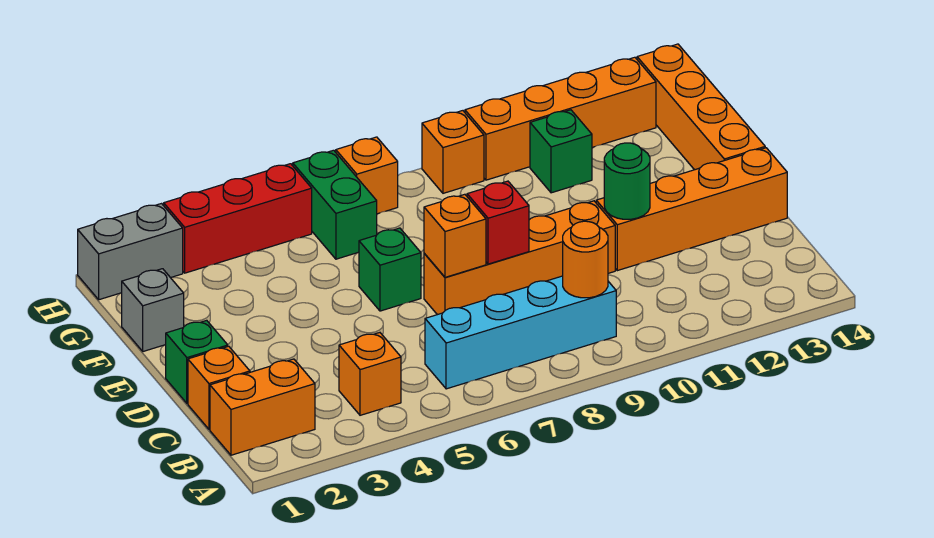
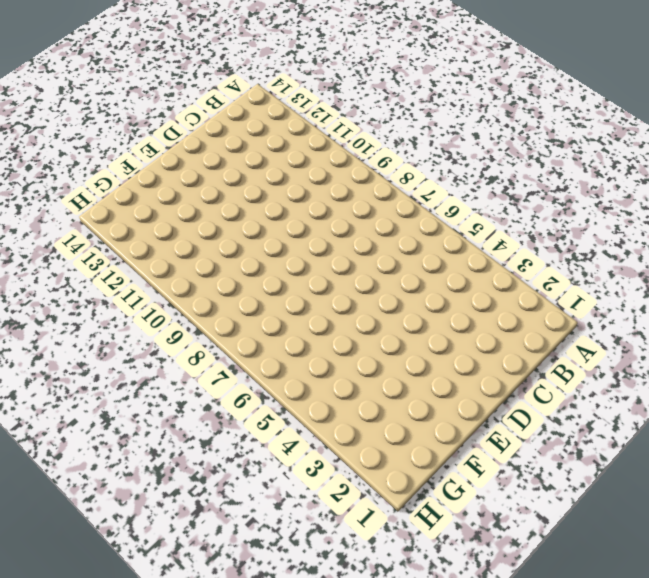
none -> orange 1x2 brick [210,359,315,455]
none -> orange 1x1 brick [339,333,401,415]
none -> cyan 1x4 brick [425,276,616,389]

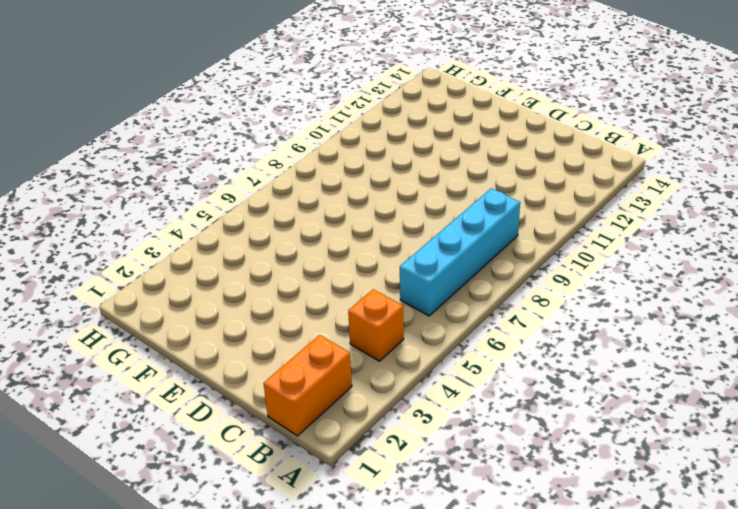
none -> orange 1x1 brick [188,346,250,429]
none -> green 1x1 brick [166,320,228,403]
none -> orange 1x4 brick [424,201,615,315]

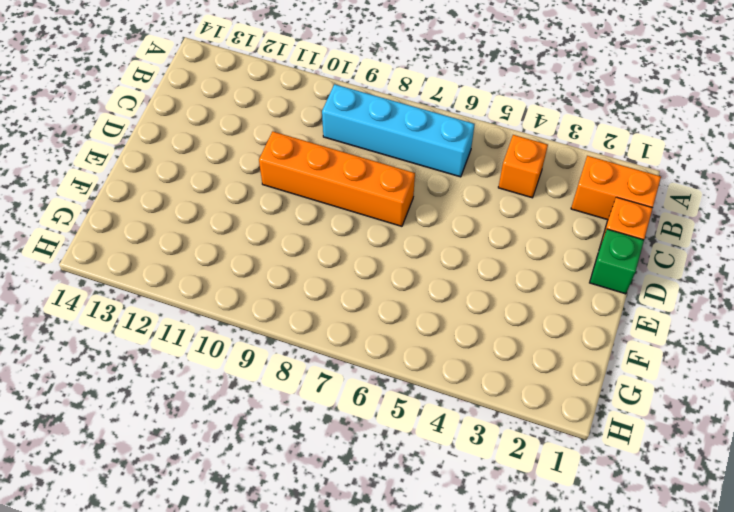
none -> orange 1x4 brick [596,148,787,271]
none -> green 1x1 brick [359,228,421,311]
none -> orange 1x4 brick [637,44,765,170]

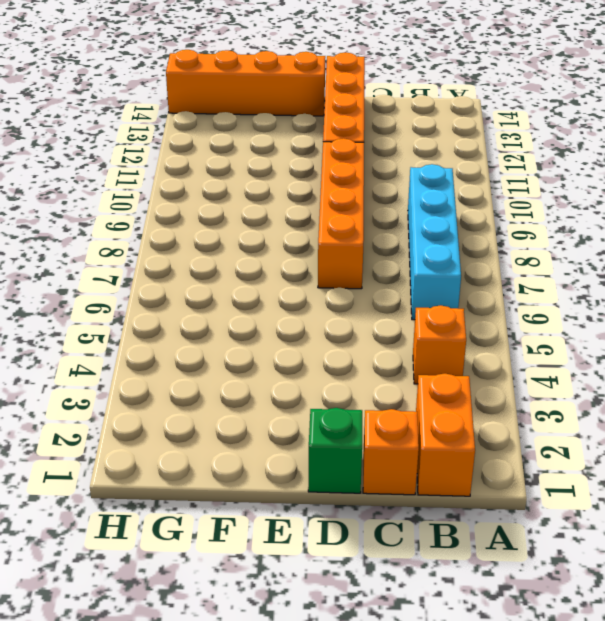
none -> green 1x1 brick [359,228,421,311]
none -> grey 1x1 brick [122,269,184,351]
none -> green 1x2 brick [293,150,377,259]

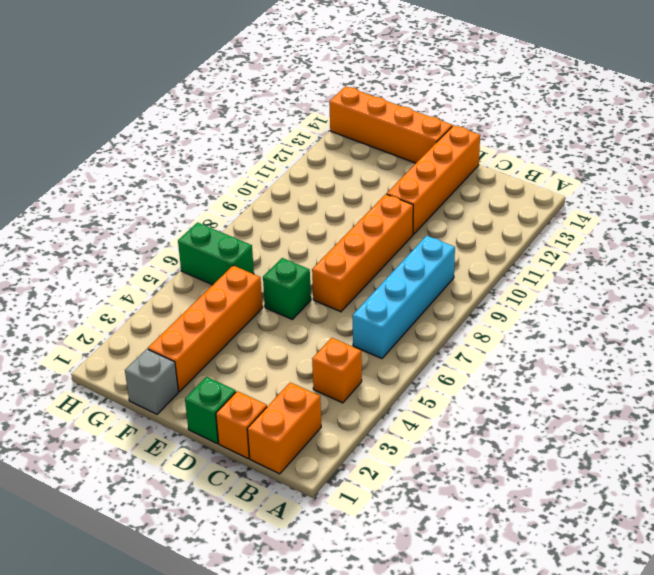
orange 1x4 brick [148,266,263,392] -> orange 1x4 brick moved to [465,57,656,180]
none -> green 1x1 brick [530,110,592,193]
none -> grey 1x2 brick [78,204,183,300]
none -> red 1x3 brick [164,164,312,273]

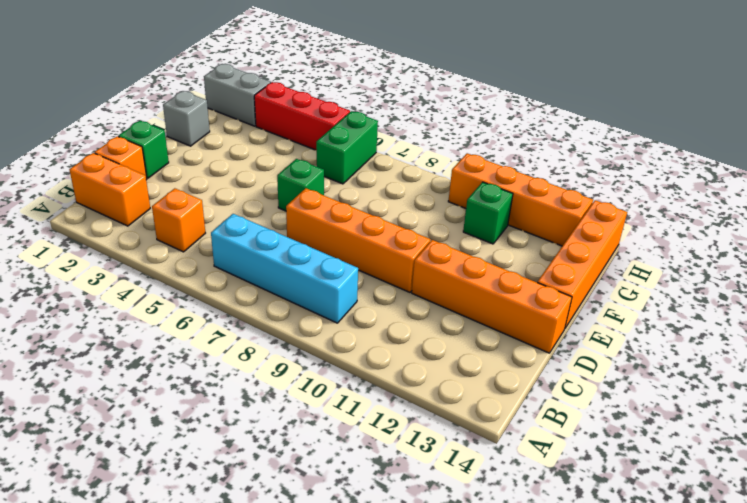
none -> orange 1x1 brick [336,137,398,214]
none -> orange 1x1 brick [422,111,484,193]
none -> orange 1x1 round brick [563,221,608,298]

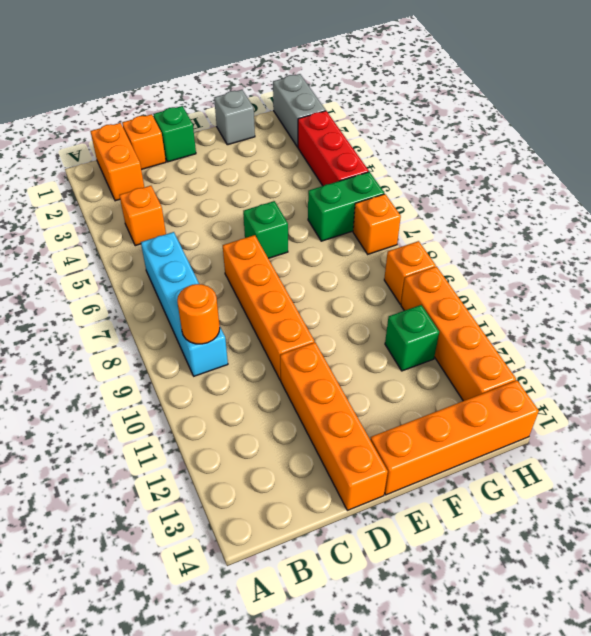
none -> orange 1x1 brick [424,194,486,277]
none -> red 1x1 brick [467,181,529,264]
none -> green 1x1 round brick [604,143,650,219]

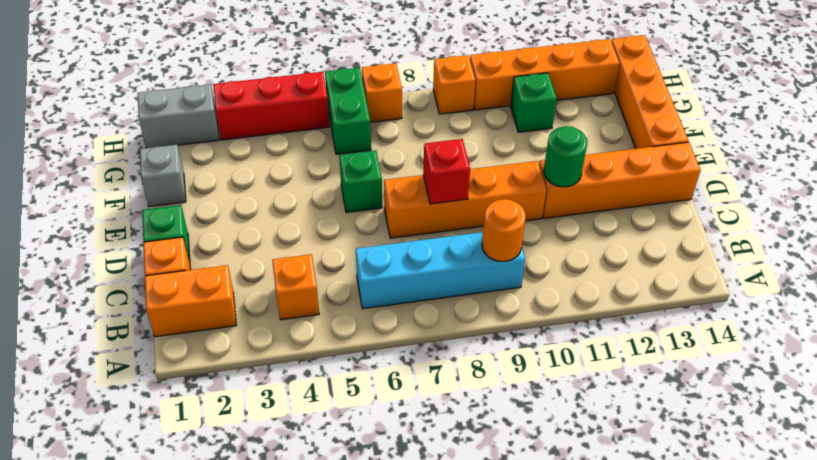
none -> orange 1x1 brick [424,194,486,277]

